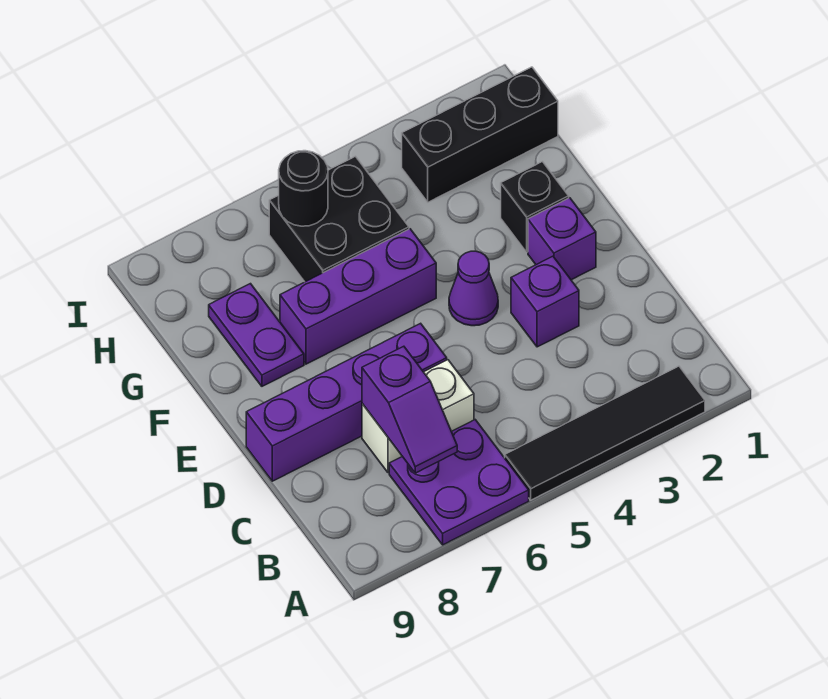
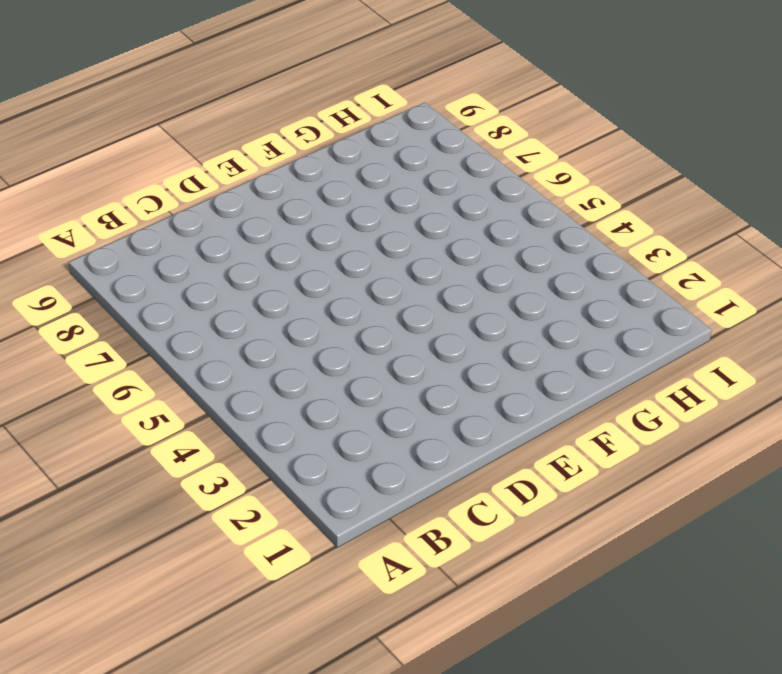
none -> black 1x4 tile [505,366,705,500]
none -> purple 2x2 plate [389,420,529,545]
none -> white 1x2 brick [362,360,474,473]

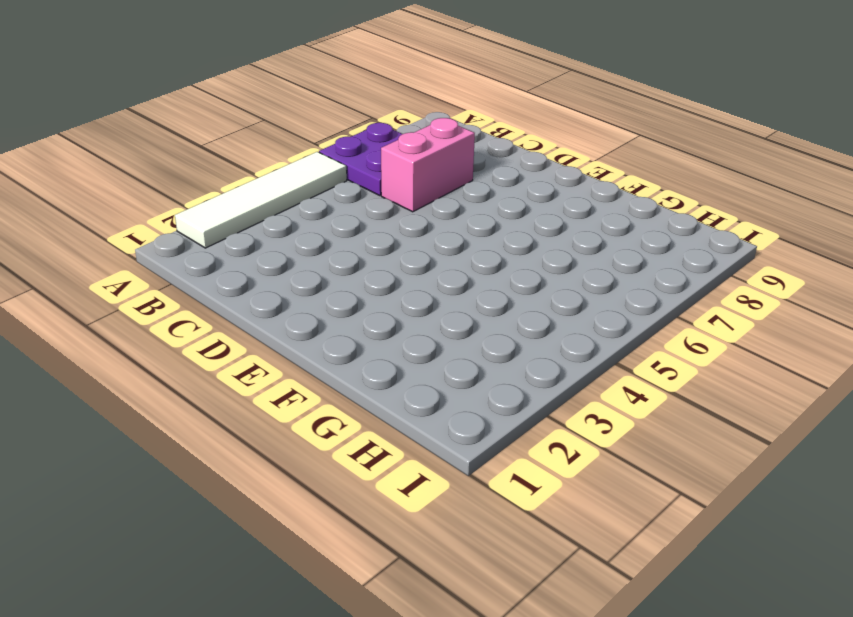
white 1x4 tile [175,152,347,248] -> black 1x4 tile [505,366,705,500]
pink 1x2 brick [381,118,475,212] -> white 1x2 brick [362,360,474,473]
none -> purple 1x1 brick [511,256,579,347]
none -> purple 1x4 brick [246,323,447,481]
none -> purple 1x1 brick [528,198,596,280]

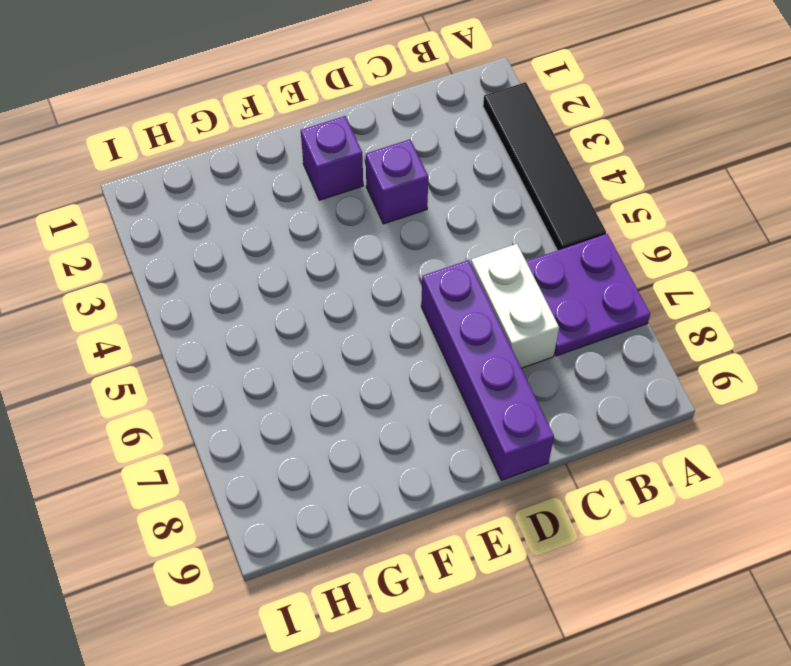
none -> purple 1x1 cone [449,251,498,326]
none -> black 1x1 brick [501,162,569,252]
none -> purple 1x3 brick [280,229,436,364]

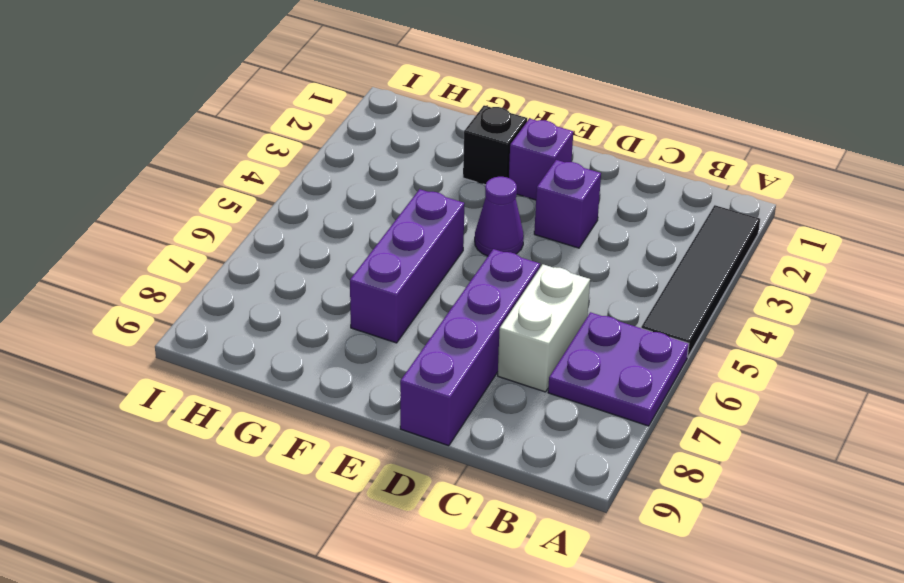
none -> purple 1x2 plate [209,284,304,386]
none -> black 2x2 brick [269,156,409,282]
none -> black 1x3 brick [402,67,558,202]

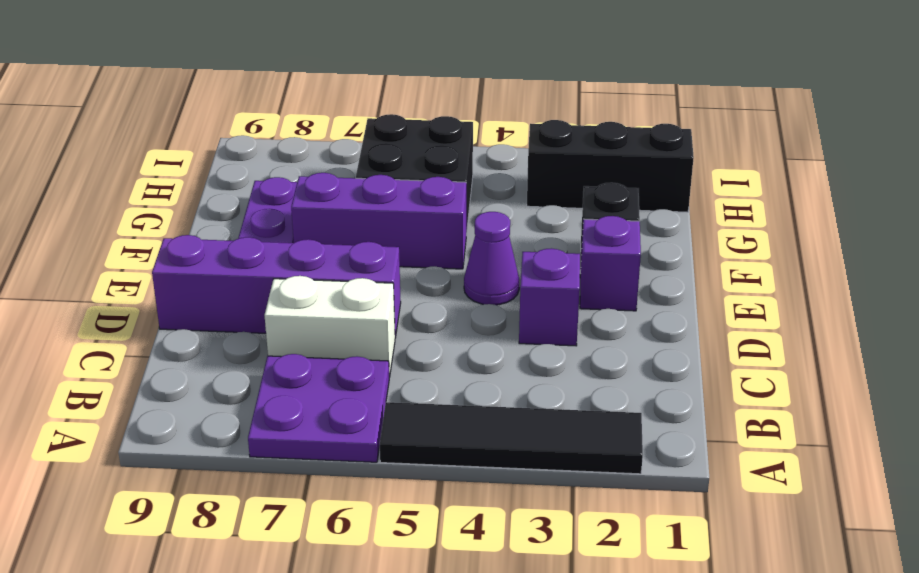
none -> purple 1x2 slope [362,346,457,473]
none -> black 1x1 round brick [279,151,328,226]

